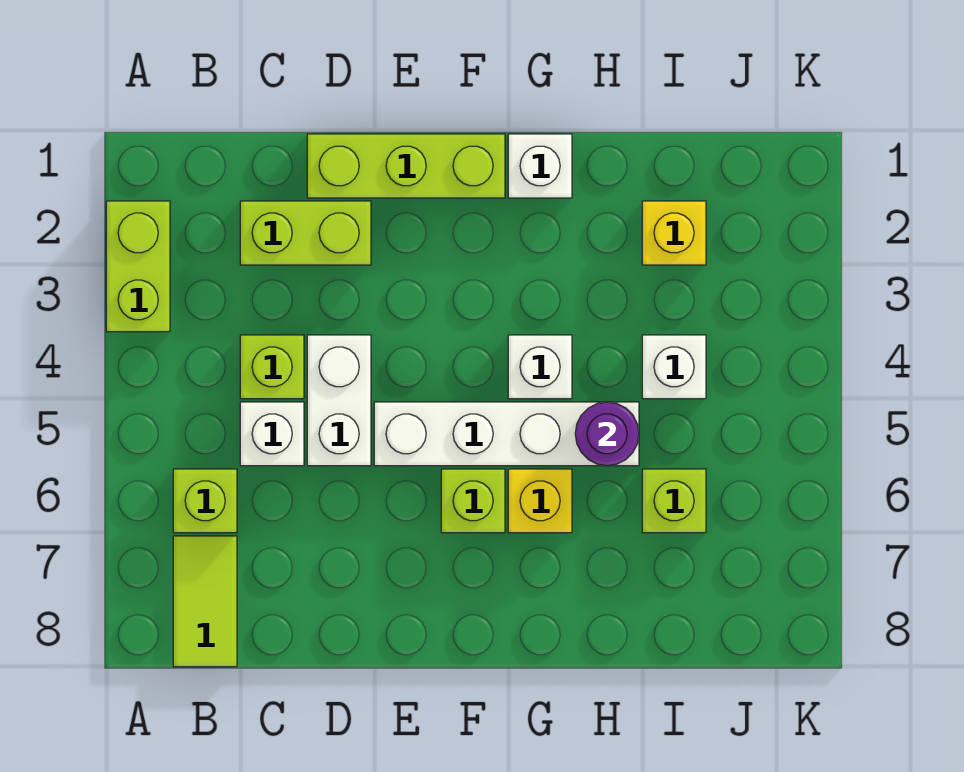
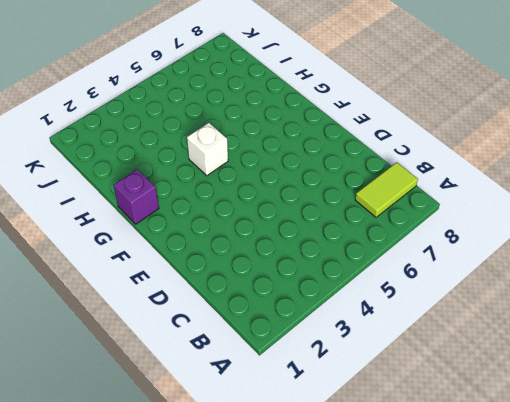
purple 1x1 brick [113,169,159,224] -> white 1x1 brick [508,134,572,198]
none -> lime 1x2 brick [106,201,170,332]
none -> lime 1x1 brick [173,469,237,533]
none -> lime 1x2 brick [240,201,371,265]

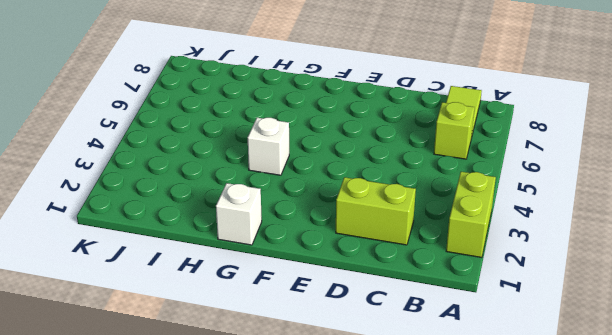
none -> lime 1x1 brick [240,335,304,399]
none -> white 1x1 brick [240,402,304,466]
none -> lime 1x3 brick [307,134,505,198]

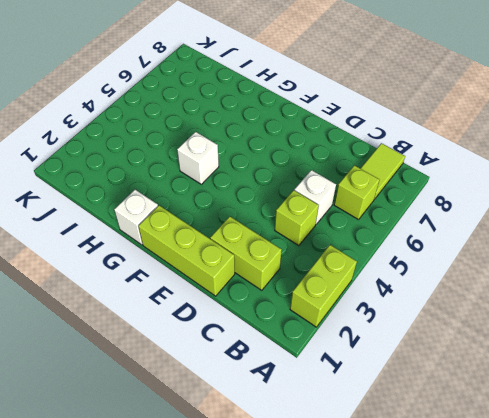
none -> white 1x2 brick [307,335,371,466]
none -> white 1x4 brick [374,402,639,466]
none -> lime 1x1 brick [441,469,505,533]

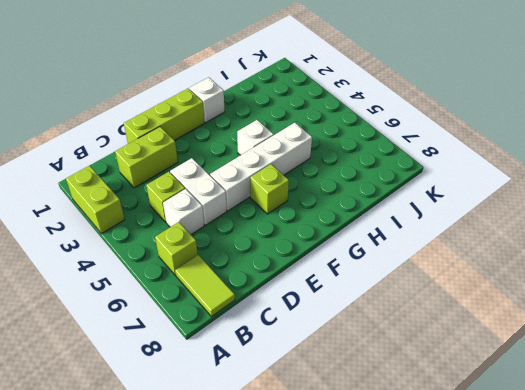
none -> yellow 1x1 brick [508,469,572,533]
none -> yellow 1x1 brick [642,201,706,265]
none -> white 1x1 brick [642,335,706,399]

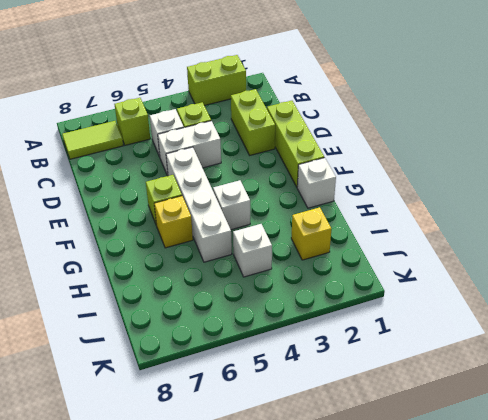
none -> lime 1x1 brick [642,469,706,533]
none -> purple 1x1 round brick [575,402,639,466]

